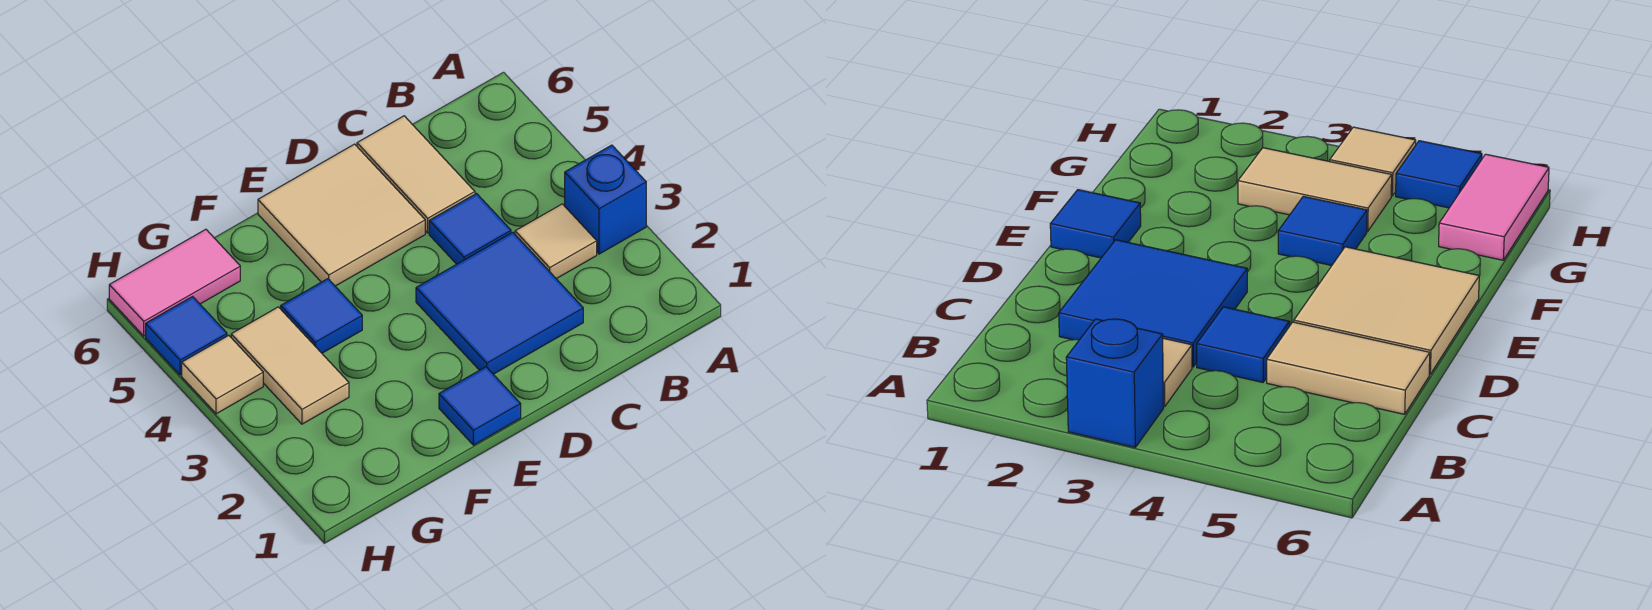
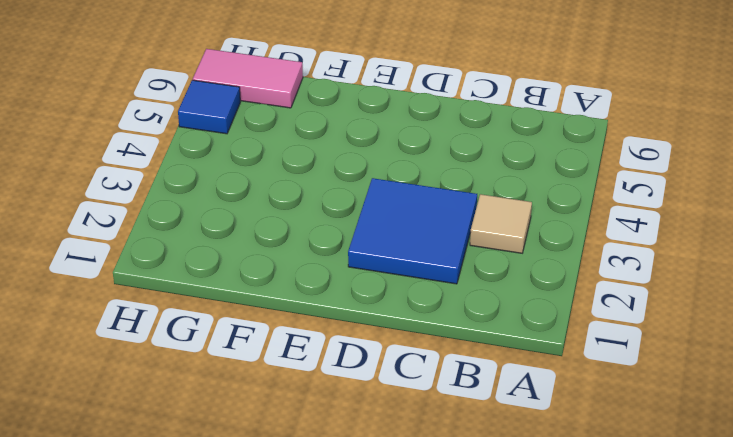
none -> blue 1x1 brick [565,145,646,254]
none -> blue 1x1 tile [429,194,511,264]
none -> tan 1x2 tile [357,116,475,233]

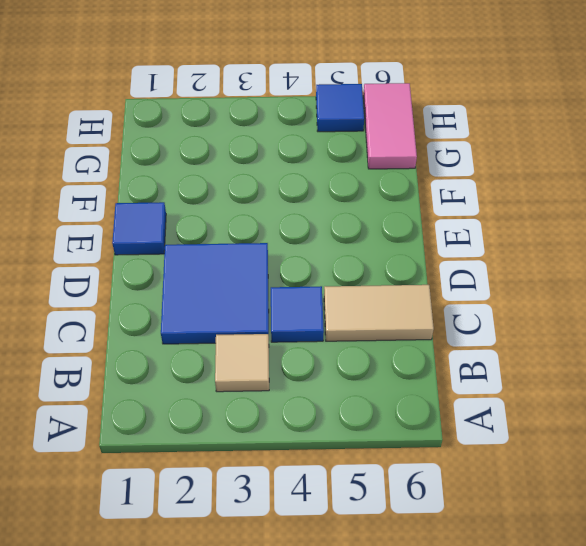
none -> blue 1x1 brick [565,145,646,254]
none -> tan 2x2 tile [258,144,425,286]
none -> blue 1x1 tile [281,279,362,353]

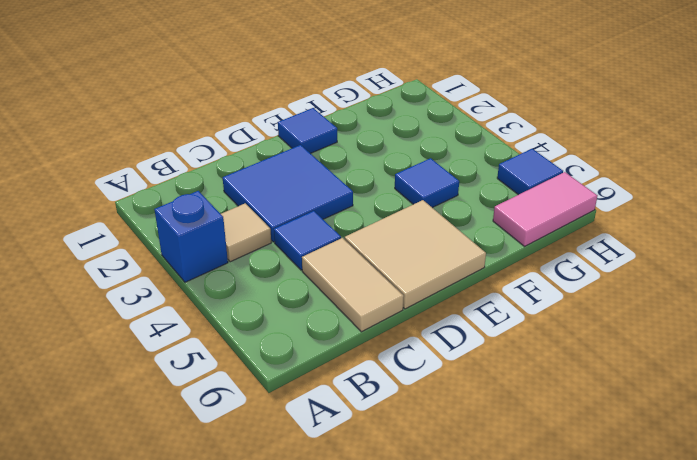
none -> tan 1x2 tile [231,307,349,424]
none -> tan 1x1 tile [182,335,263,414]

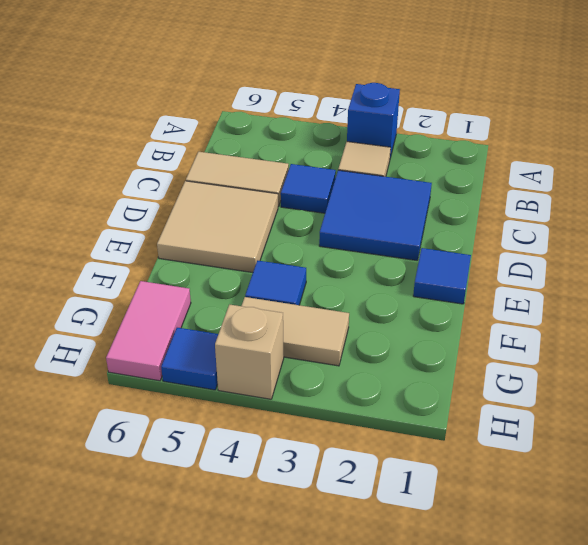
tan 1x1 brick [215,304,284,399] -> tan 1x1 tile [182,335,263,414]

